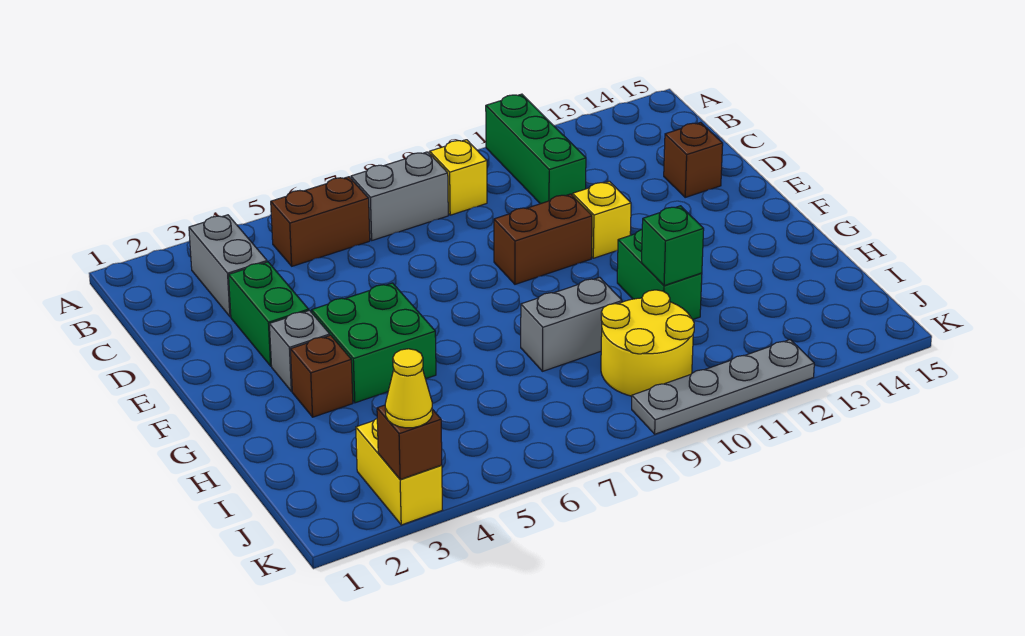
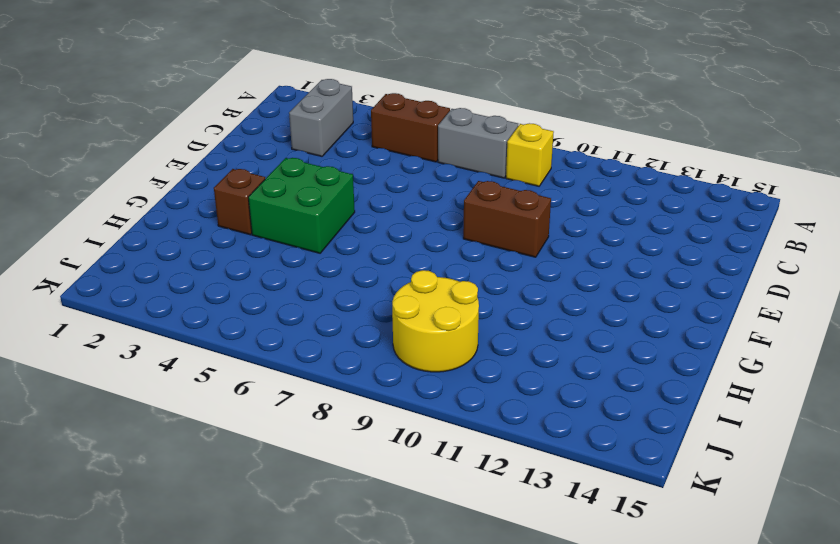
none -> green 1x3 brick [486,94,586,204]
none -> green 1x2 brick [229,262,309,366]
none -> brown 1x1 brick [664,122,723,197]

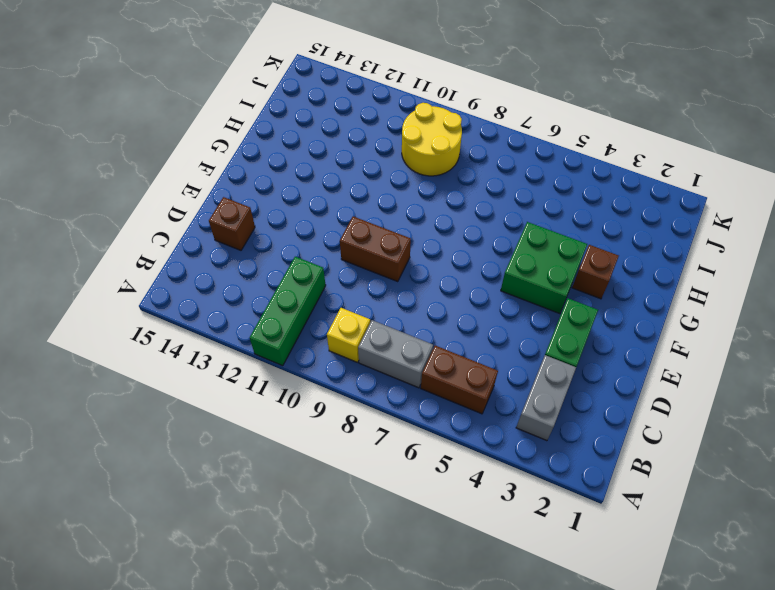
none -> yellow 1x1 brick [573,181,631,258]
none -> grey 1x1 brick [269,310,330,392]
none -> green 1x2 brick [617,230,702,319]

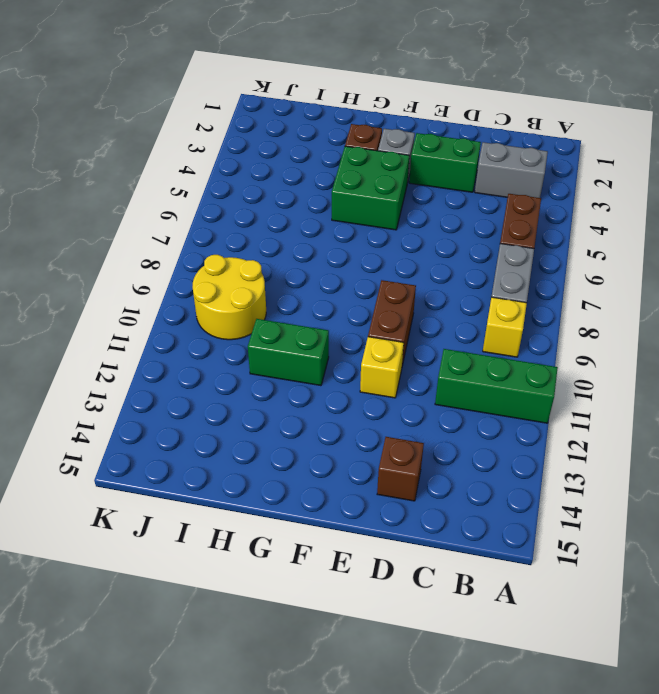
none -> grey 1x2 brick [521,277,622,371]
none -> yellow 1x2 brick [356,419,442,525]
none -> grey 1x4 plate [632,340,814,434]

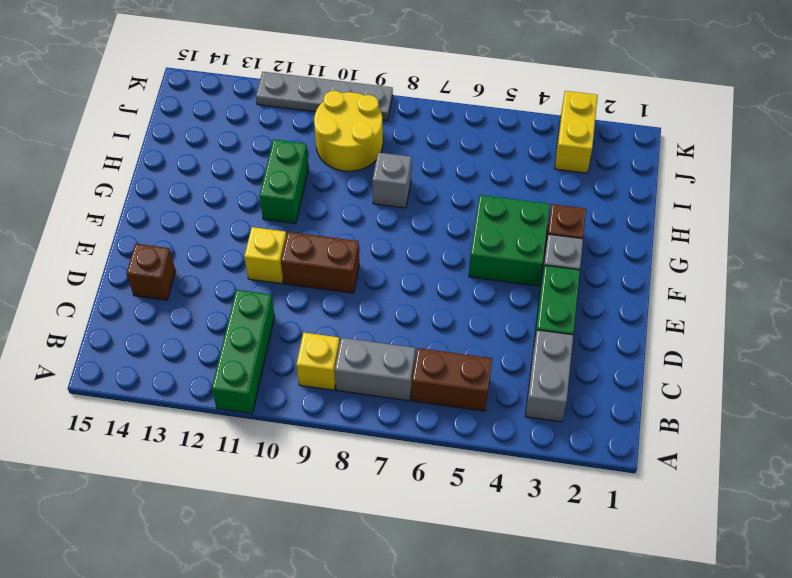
grey 1x1 brick [372,152,411,208] -> grey 1x2 brick [521,277,622,371]
none -> green 1x1 brick [642,206,704,286]
none -> brown 1x1 brick [377,405,442,479]
none -> yellow 1x1 cone [385,349,433,428]

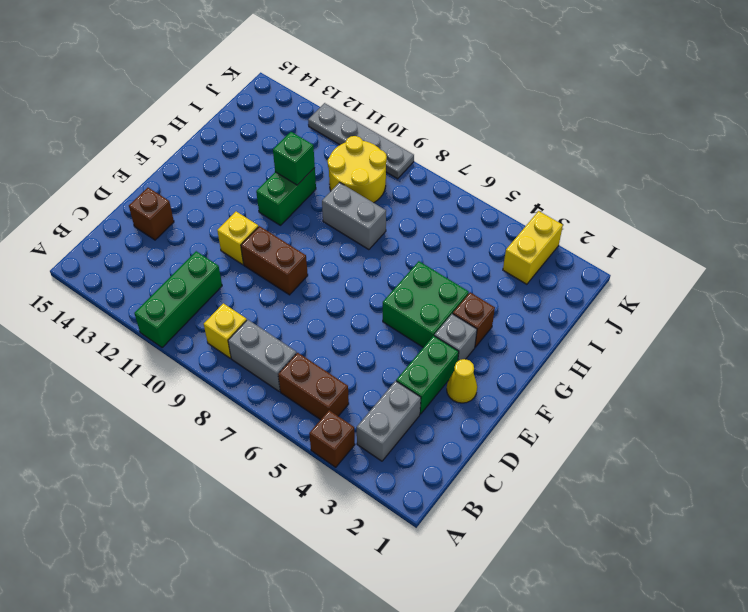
brown 1x1 brick [309,410,355,467] -> brown 1x1 brick moved to [377,405,442,479]
yellow 1x1 cone [447,359,477,403] -> yellow 1x1 cone moved to [385,349,433,428]

